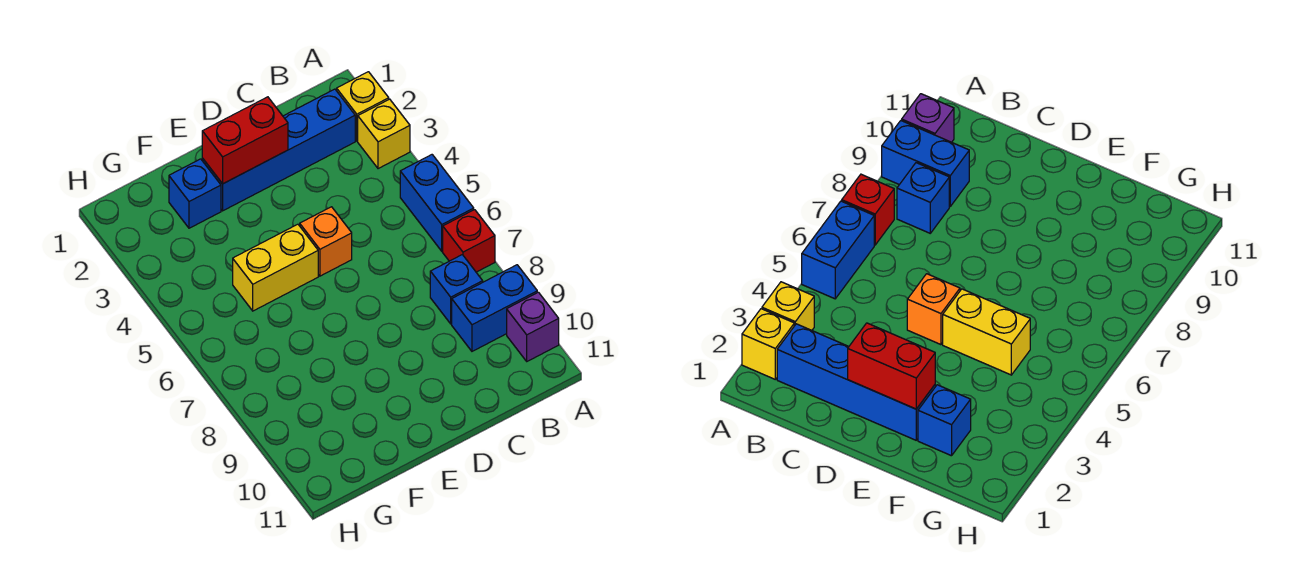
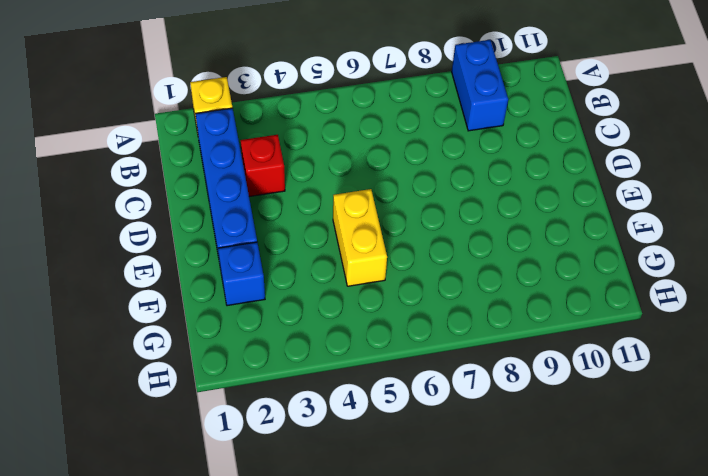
red 1x1 brick [241,135,285,197] -> red 1x1 brick moved to [443,210,495,272]
none -> yellow 1x1 brick [358,99,410,169]
none -> blue 1x2 brick [400,155,474,251]
none -> purple 1x1 brick [507,292,559,361]

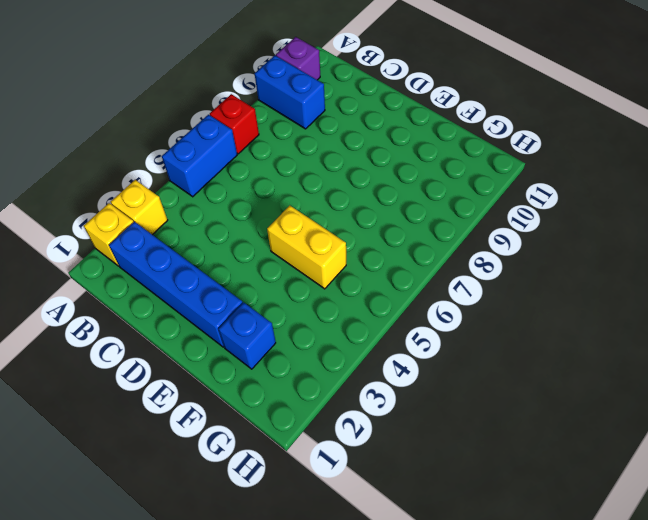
none -> blue 1x1 brick [430,255,483,324]
none -> orange 1x1 brick [300,207,352,276]
none -> red 1x2 brick [202,97,288,184]

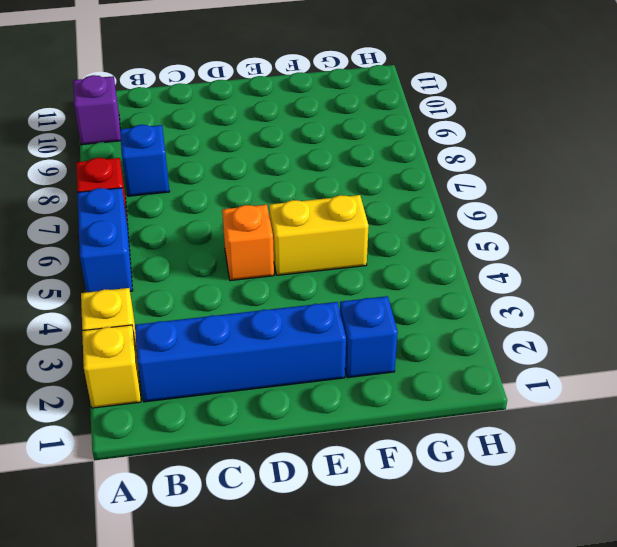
none -> blue 1x2 brick [452,265,537,351]
none -> red 1x2 brick [202,97,288,184]

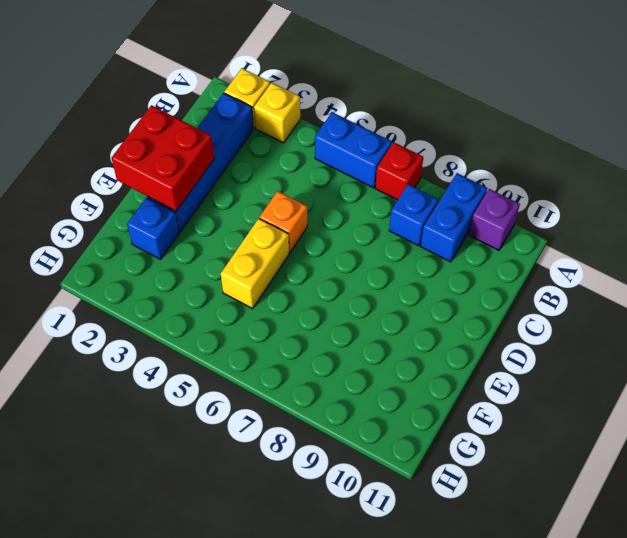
red 2x2 brick [112,105,214,211] -> red 1x2 brick [202,97,288,184]

